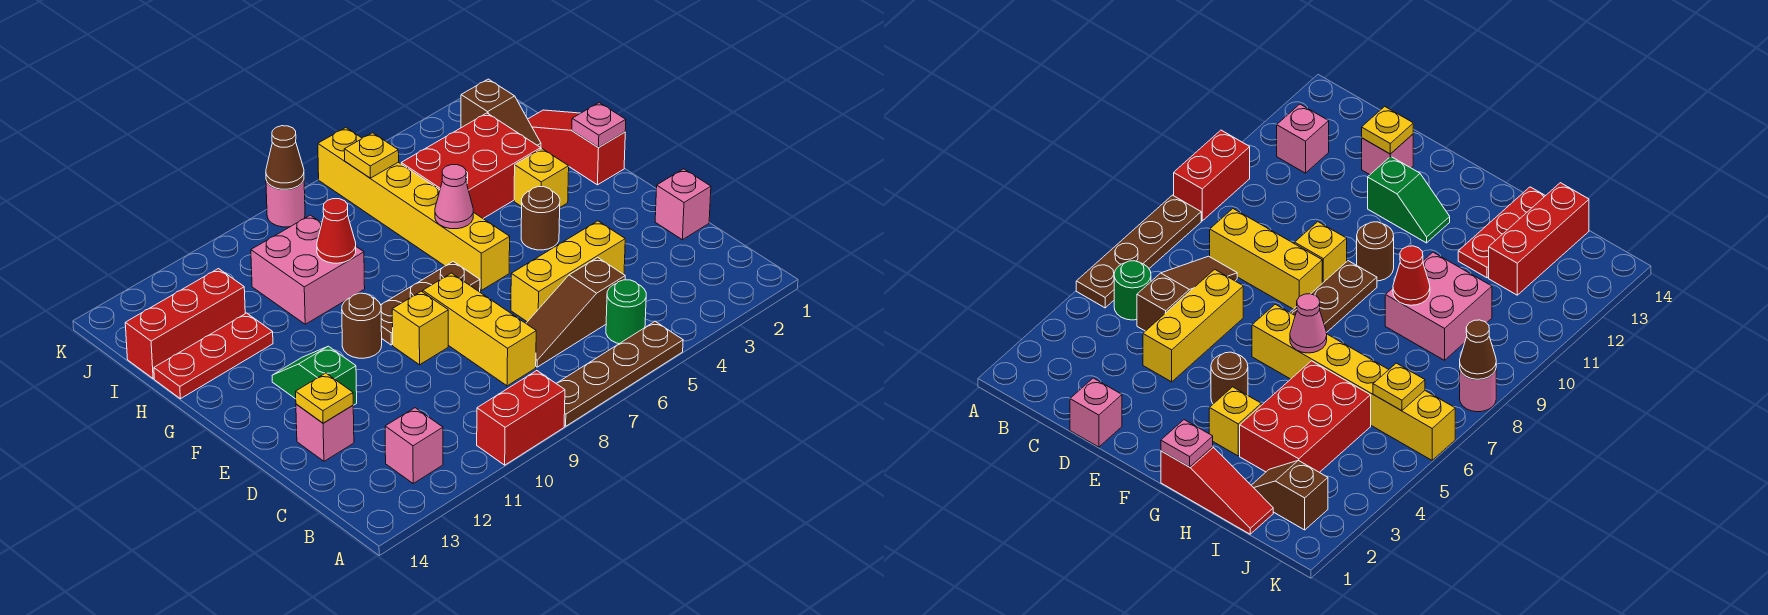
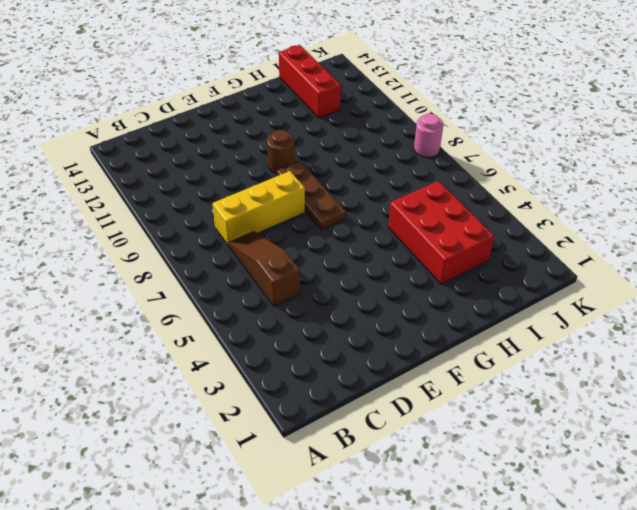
none -> brown 1x4 plate [556,321,683,426]
none -> red 1x2 brick [477,371,565,465]
none -> green 1x1 round brick [606,280,646,344]

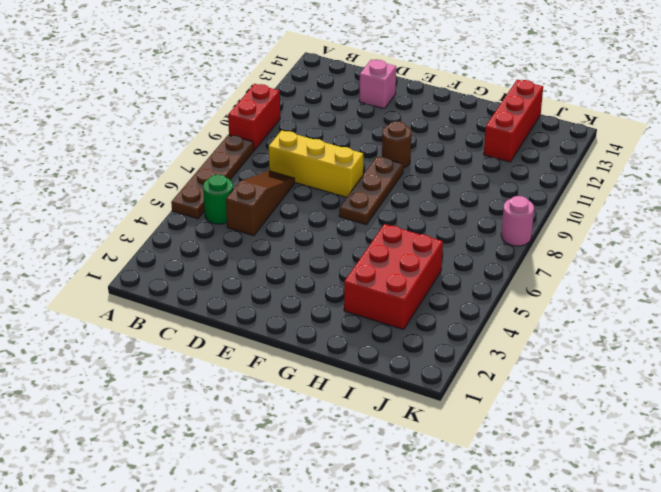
none -> pink 1x1 brick [385,408,443,483]
none -> pink 1x1 brick [655,169,711,240]
none -> yellow 1x3 brick [511,221,625,322]

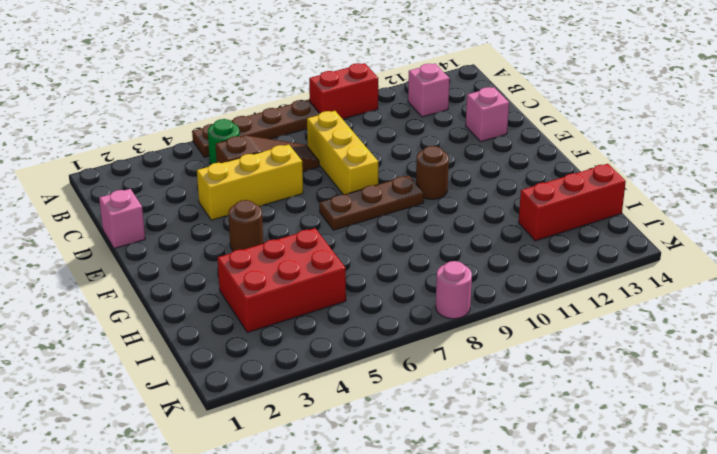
none -> yellow 1x1 brick [392,291,448,365]
none -> green 1x2 slope [272,346,357,405]
none -> yellow 1x6 brick [318,128,510,290]

